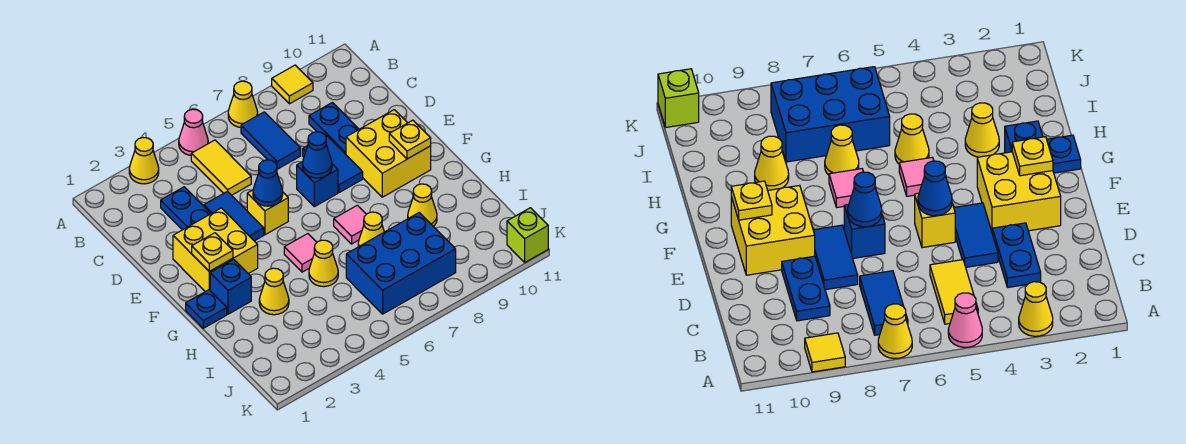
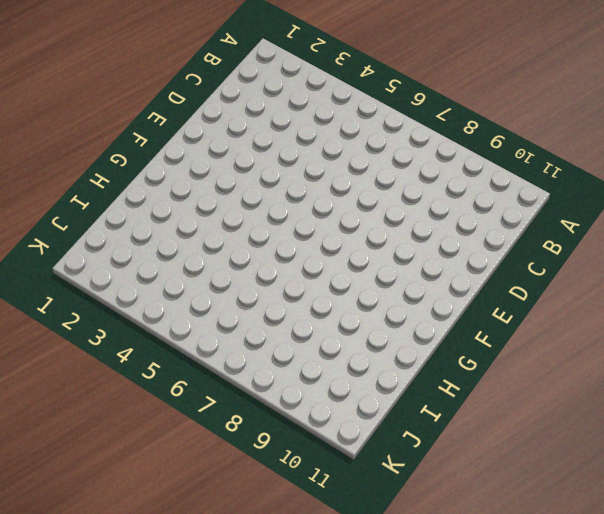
none -> yellow 1x1 cone [129,138,159,184]
none -> pink 1x1 cone [179,109,208,155]
none -> yellow 1x1 cone [228,81,258,127]

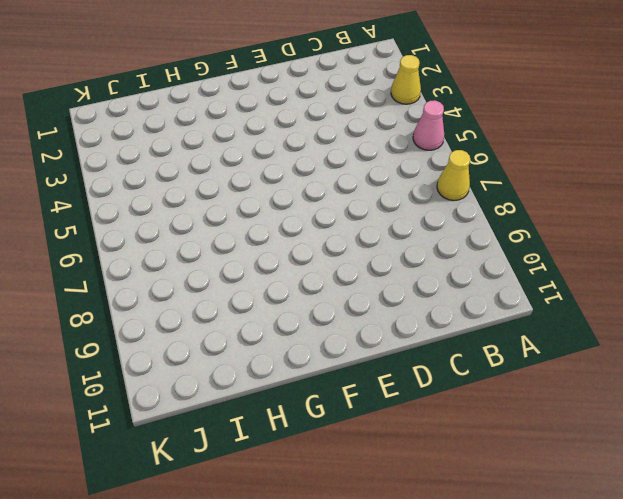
none -> yellow 1x1 tile [272,65,313,104]
none -> yellow 1x2 tile [191,140,251,195]
none -> blue 1x2 tile [241,112,301,169]

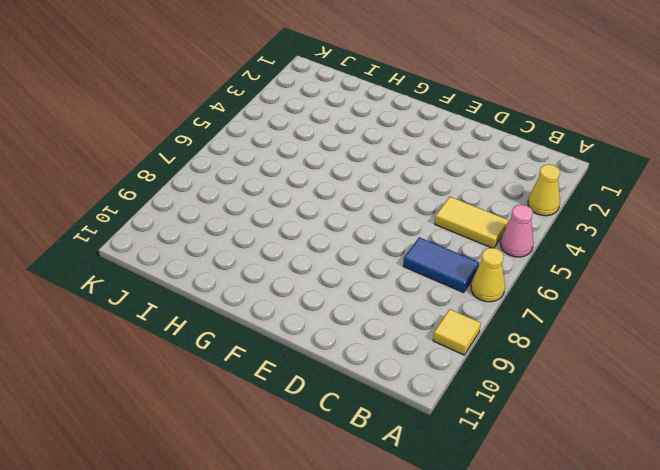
none -> blue 1x2 plate [161,187,211,230]
none -> blue 1x2 plate [309,102,359,154]
none -> blue 1x2 tile [204,191,264,241]

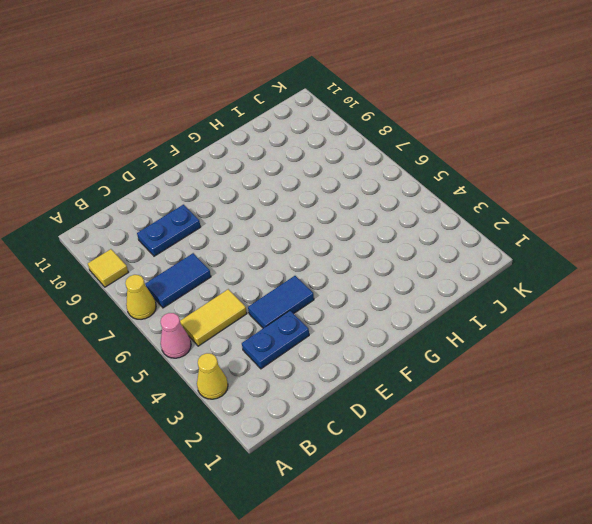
none -> blue 1x2 tile [303,135,363,193]
none -> yellow 2x2 brick [173,208,258,292]
none -> yellow 1x1 brick [247,190,288,235]

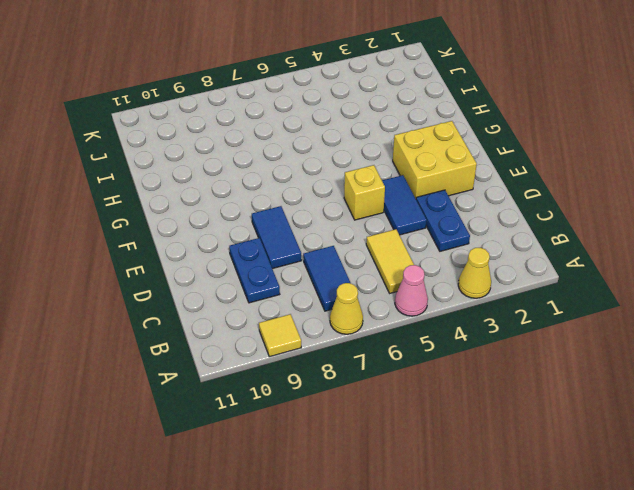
none -> blue 1x1 brick [297,162,338,207]
none -> yellow 2x2 brick [346,110,431,197]
none -> blue 1x1 plate [186,290,227,328]

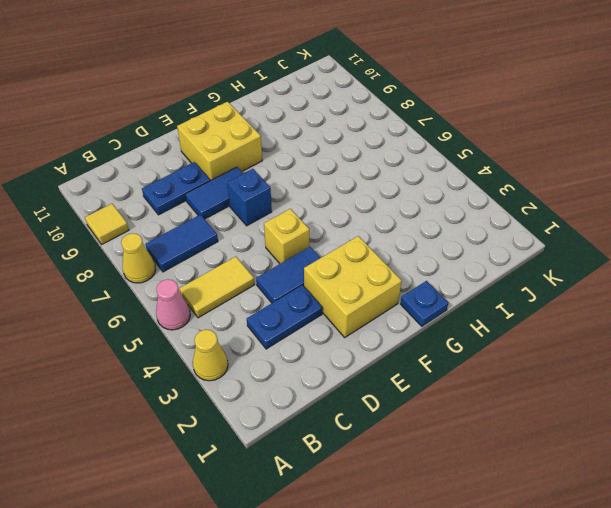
none -> blue 1x1 brick [210,259,251,314]
none -> pink 1x1 tile [284,234,317,272]
none -> pink 1x1 tile [334,205,366,244]

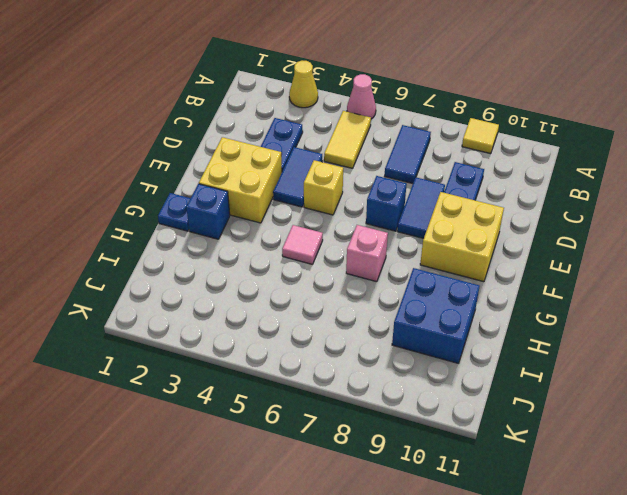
pink 1x1 brick [346,225,388,282] -> pink 1x1 tile [334,205,366,244]
blue 2x2 brick [392,268,480,363] -> yellow 1x1 cone [408,184,437,226]
none -> yellow 1x1 cone [228,81,258,127]
none -> yellow 1x1 cone [259,268,289,315]
none -> yellow 1x1 cone [309,240,338,287]

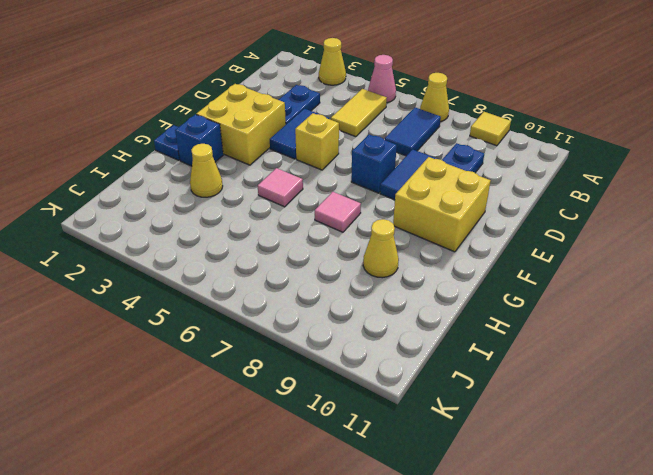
none -> yellow 1x1 cone [309,240,338,287]
none -> yellow 1x1 cone [358,212,384,247]
none -> blue 2x3 brick [346,213,456,314]

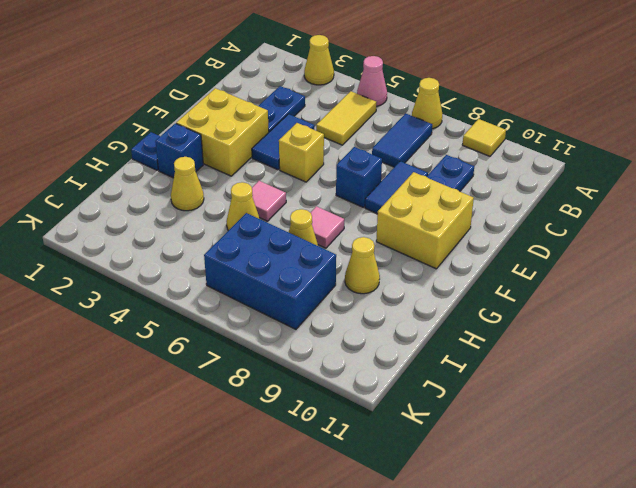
none -> lime 1x1 brick [507,208,548,262]
none -> blue 1x1 cone [253,160,283,206]
none -> blue 1x1 cone [303,132,332,178]

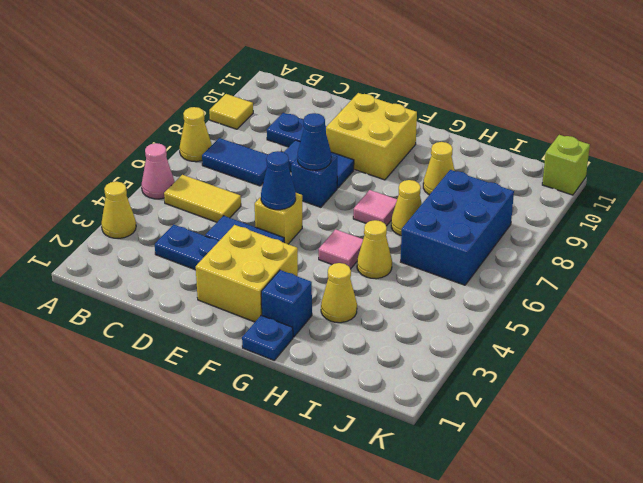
none -> yellow 1x1 plate [192,233,233,271]
none -> yellow 1x1 plate [389,120,431,159]

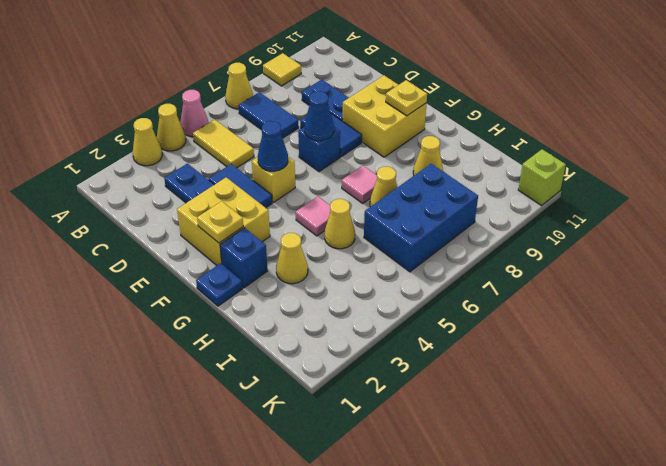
yellow 1x1 cone [157,104,186,151] -> none

